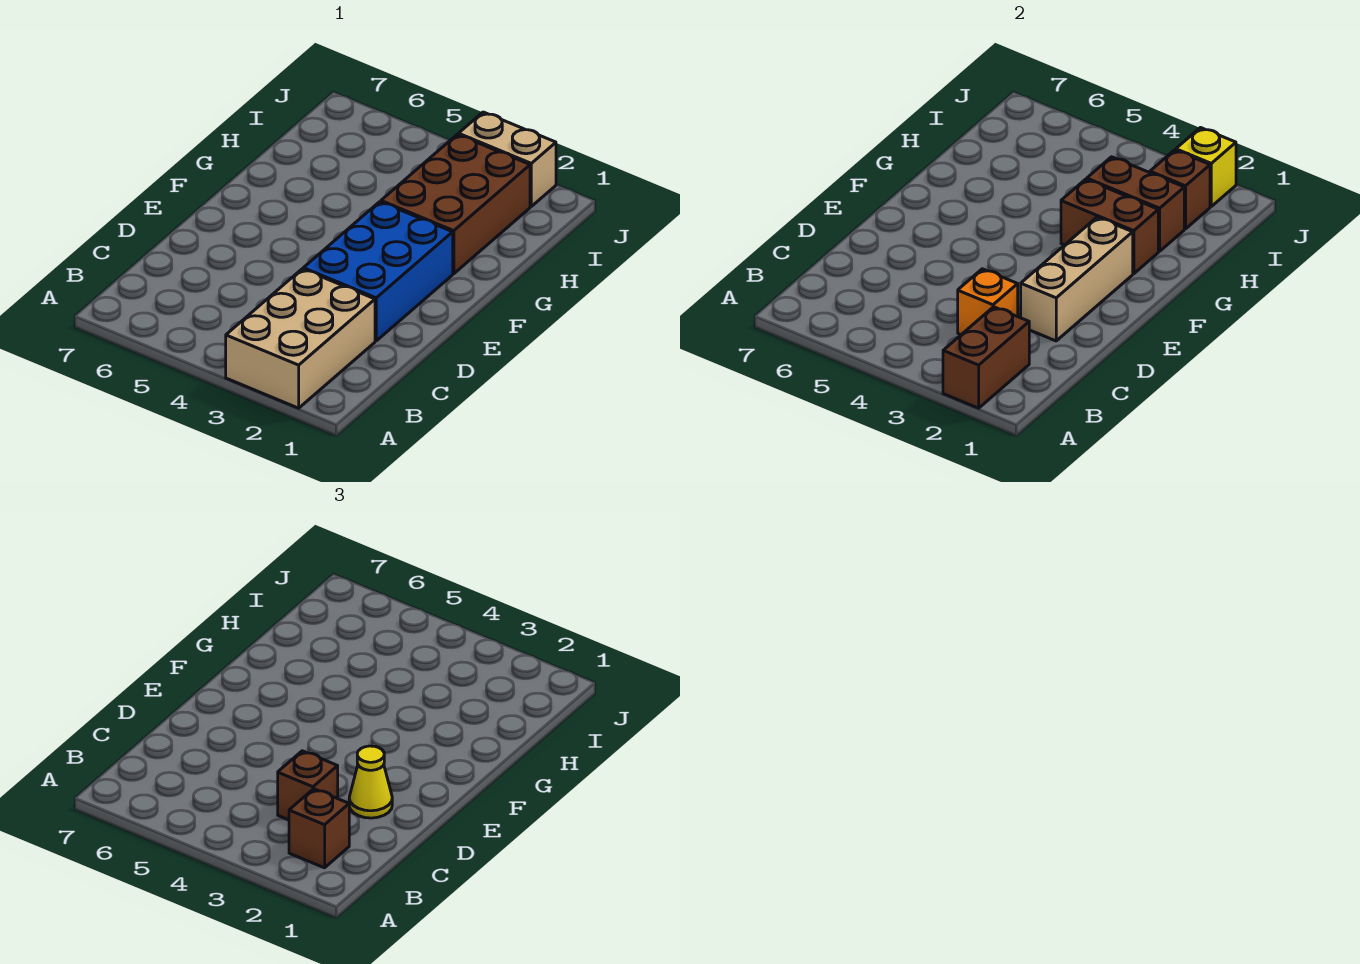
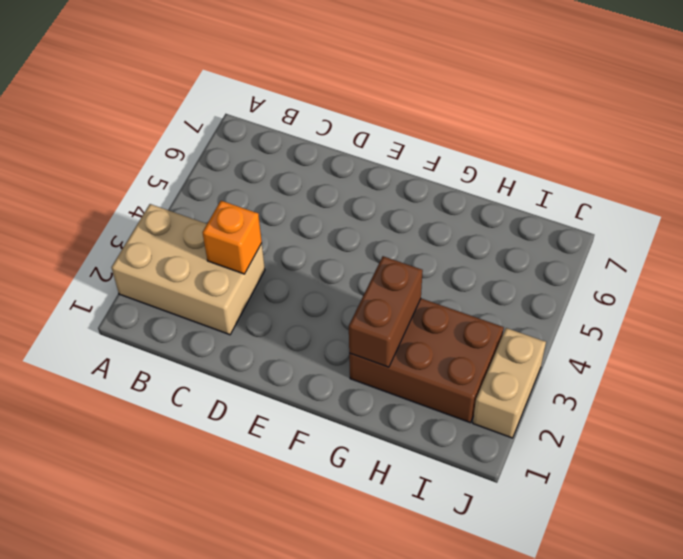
none -> blue 2x3 brick [303,202,453,341]
none -> brown 1x2 brick [943,307,1029,408]
none -> tan 1x3 brick [1021,217,1133,341]

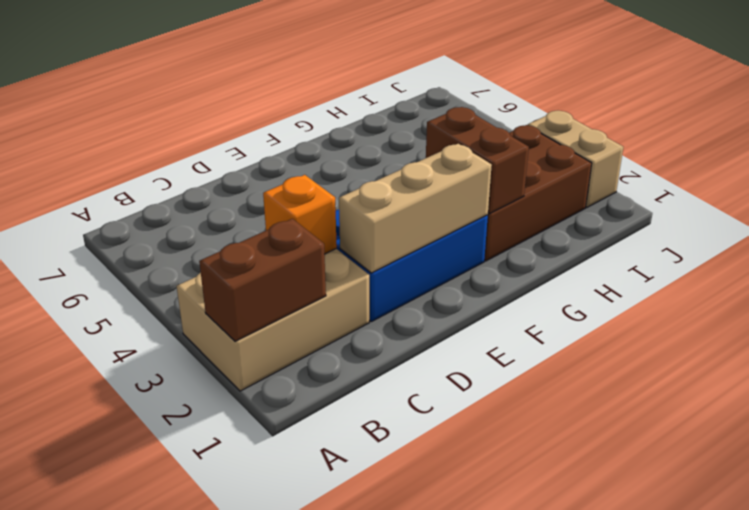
none -> brown 1x2 brick [1087,157,1184,251]
none -> brown 1x1 brick [1150,150,1210,229]
none -> yellow 1x1 brick [1176,128,1236,206]

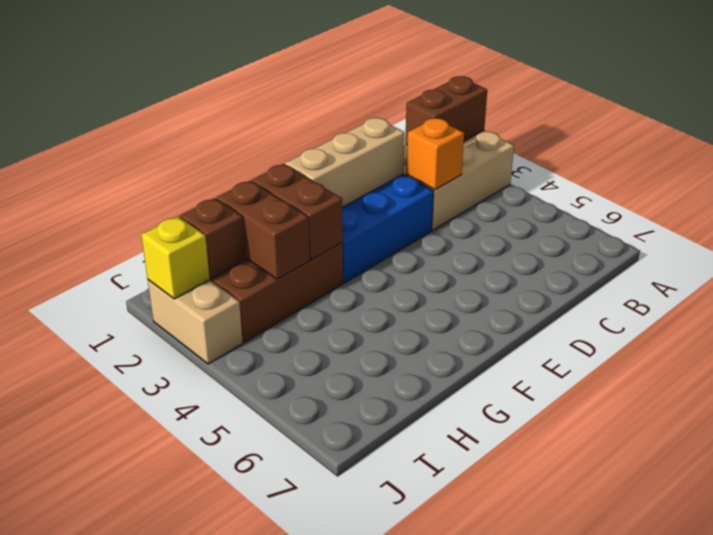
none -> brown 1x1 brick [289,789,349,868]
none -> brown 1x1 brick [278,751,338,820]
none -> yellow 1x1 cone [349,746,392,818]

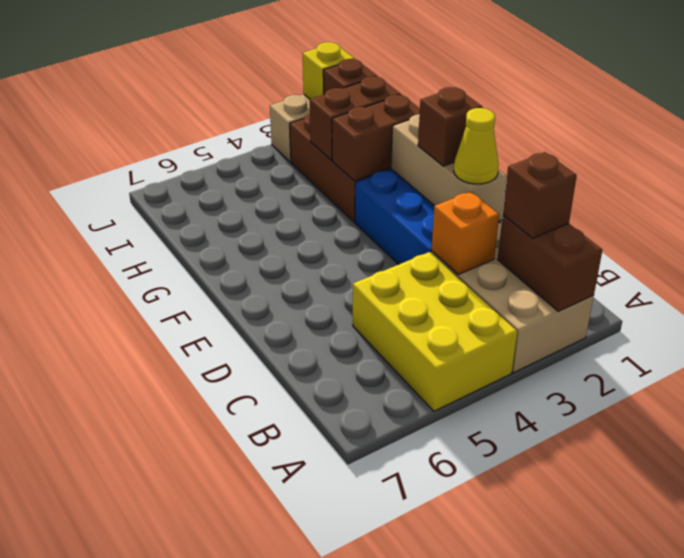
yellow 2x3 brick [353,252,517,411] -> none
brown 1x1 brick [418,87,483,166] -> brown 1x1 brick moved to [278,751,338,820]

